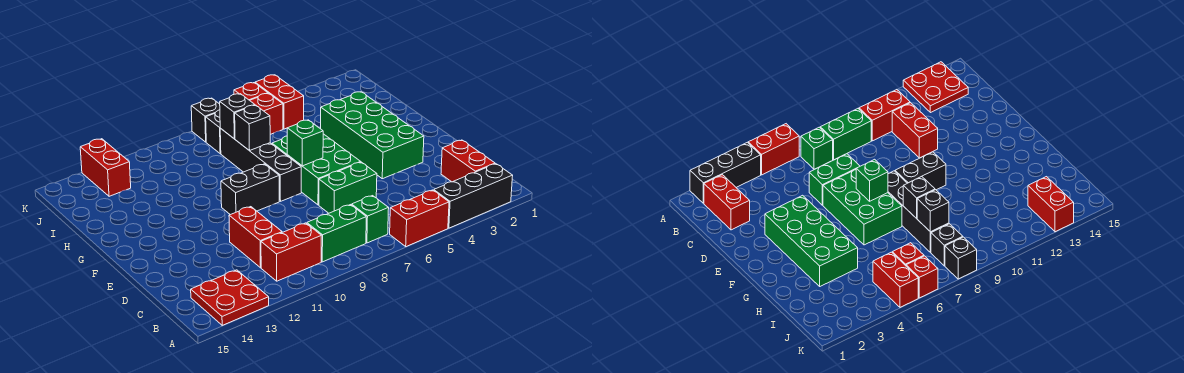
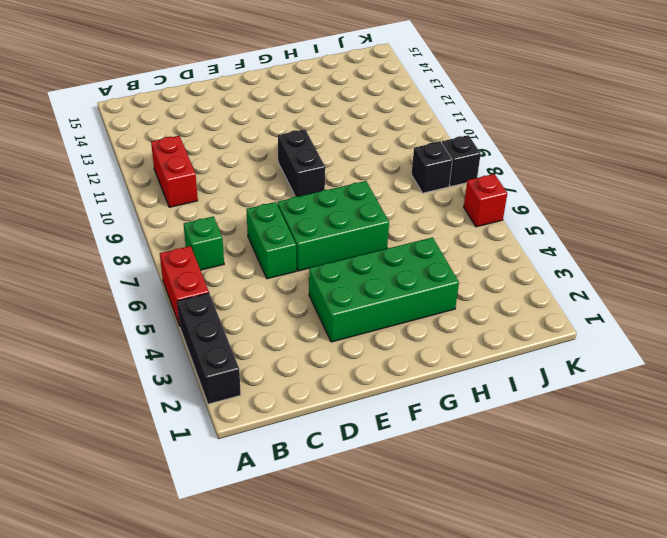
none -> red 2x2 plate [191,270,269,325]
none -> red 1x2 brick [441,140,495,182]
none -> green 1x2 brick [307,205,366,262]

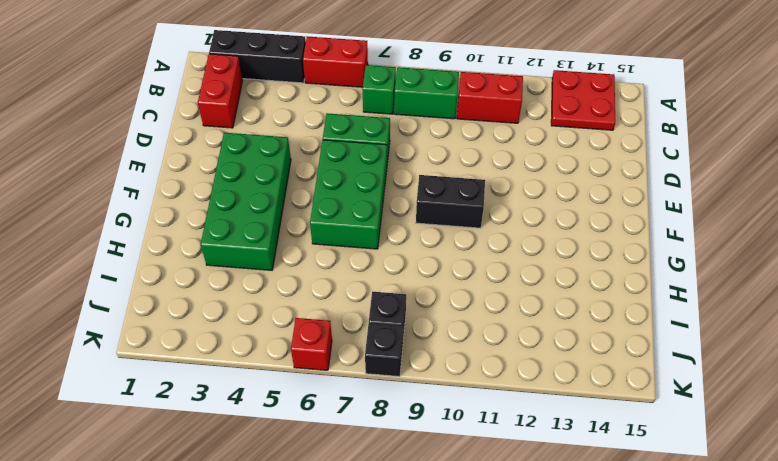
none -> red 1x2 brick [229,207,282,268]
none -> black 1x4 brick [220,128,301,201]
none -> red 1x2 brick [255,75,304,129]

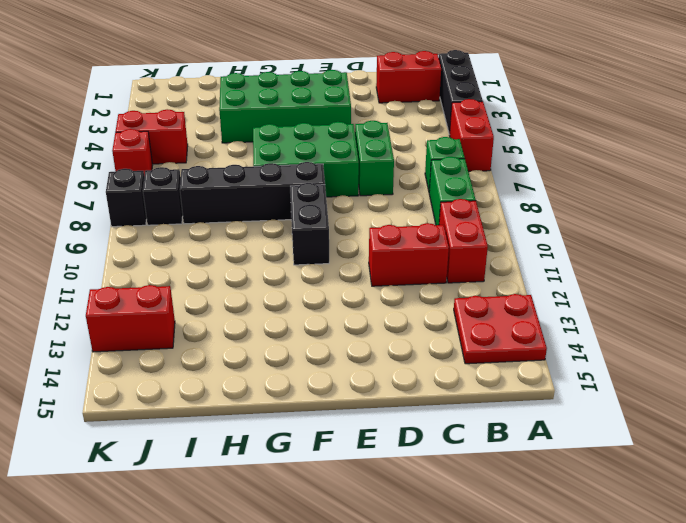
none -> red 1x1 brick [250,93,283,134]
none -> green 1x1 brick [287,120,323,166]
none -> black 1x1 brick [235,105,270,151]

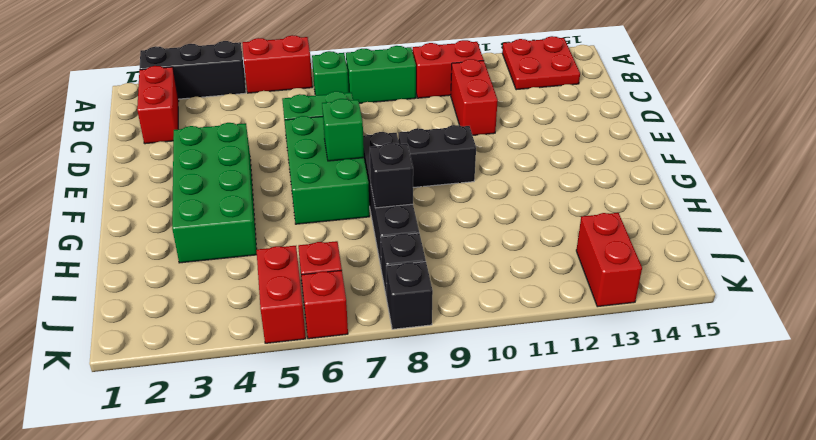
none -> black 1x1 brick [220,94,255,139]

